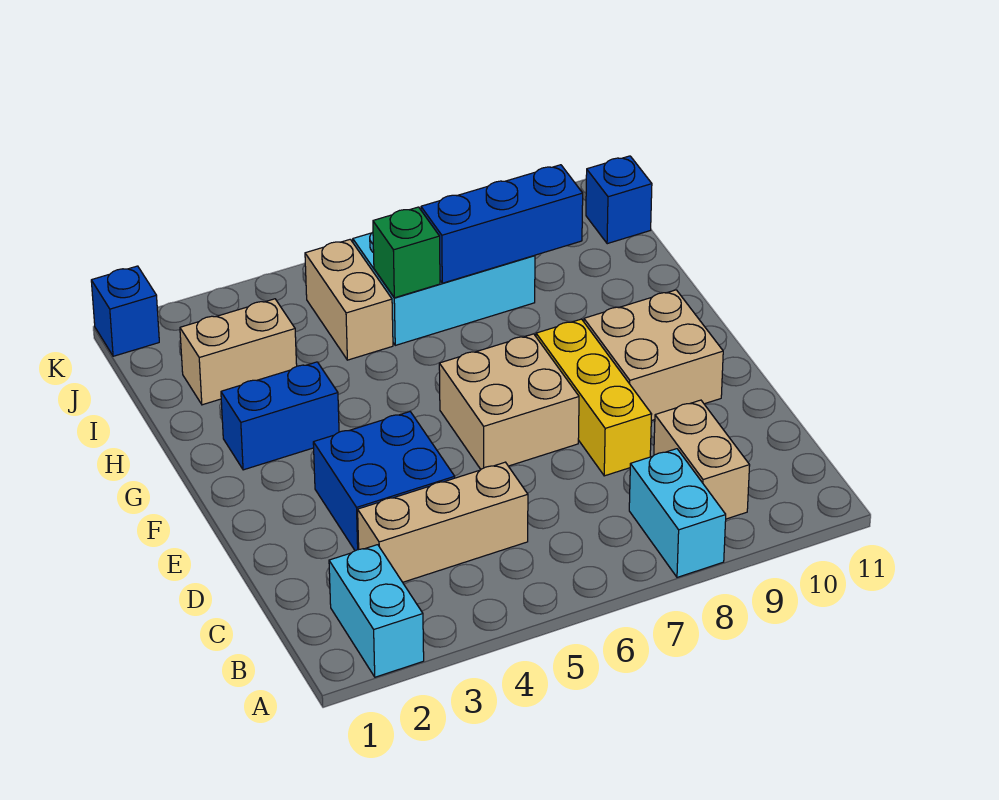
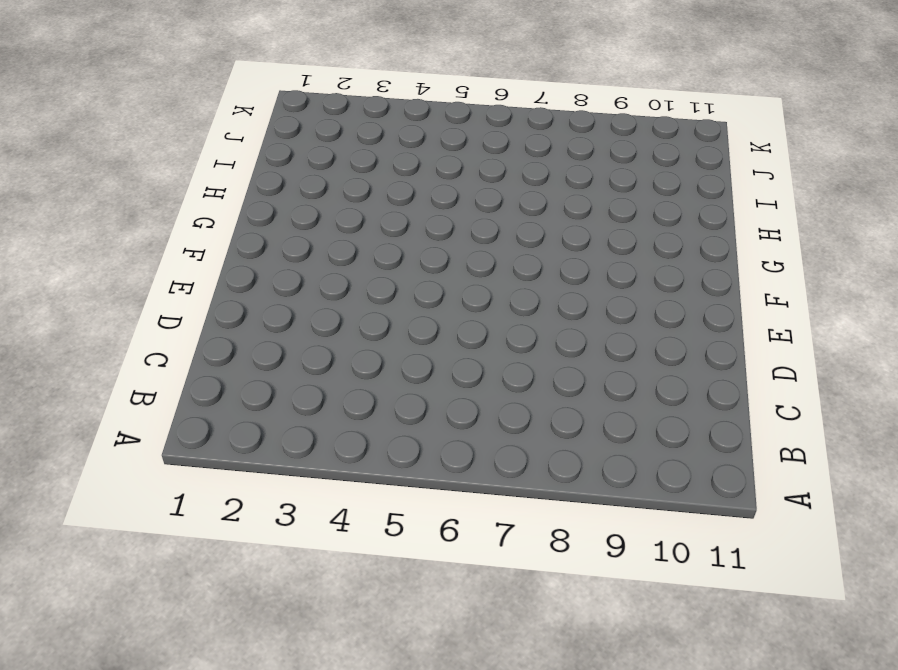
none -> cyan 1x2 brick [329,545,424,677]
none -> cyan 1x2 brick [629,449,726,577]
none -> tan 1x2 brick [654,400,750,519]

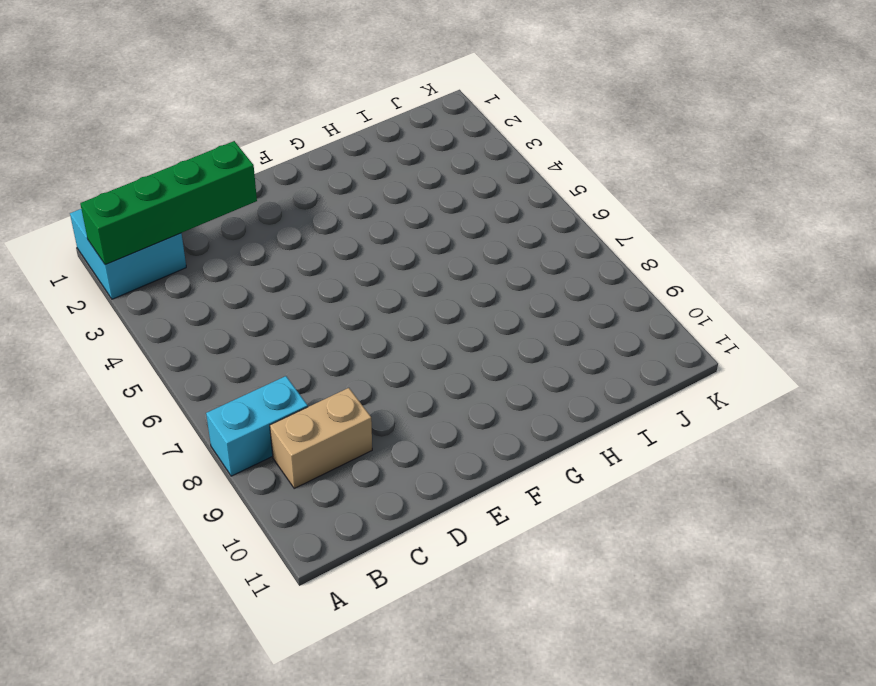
cyan 2x2 brick [70,209,186,299] -> cyan 1x2 brick [329,545,424,677]
green 1x4 brick [80,141,257,265] -> none
none -> tan 1x3 brick [358,462,528,582]
none -> blue 2x2 brick [313,412,455,551]
none -> yellow 1x3 brick [536,319,652,476]

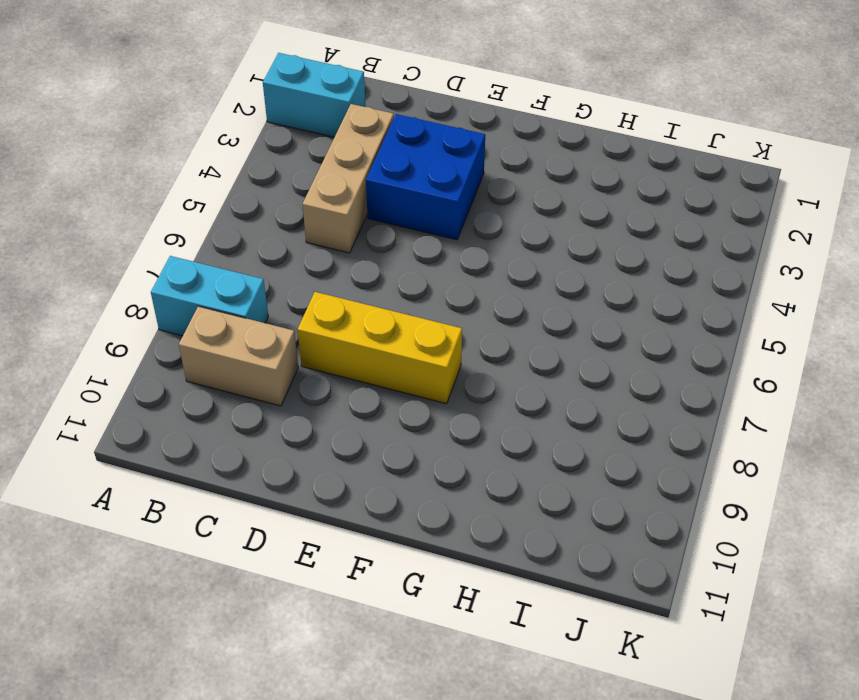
none -> tan 2x2 brick [439,334,579,469]
none -> tan 2x2 brick [584,290,723,421]
none -> blue 1x2 brick [221,362,339,470]

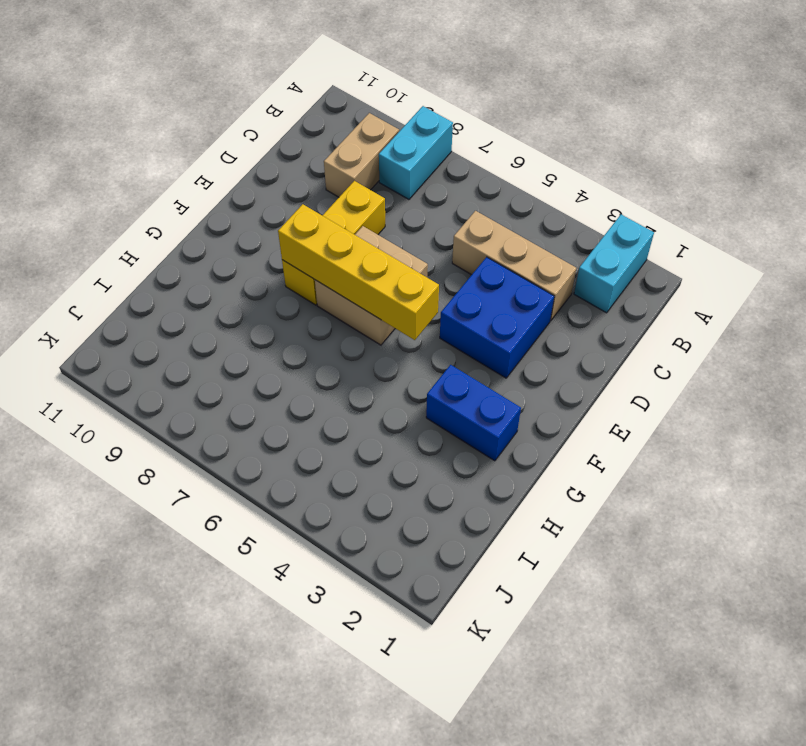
yellow 1x4 brick [278,204,439,340] -> none
none -> tan 2x2 brick [584,290,723,421]
none -> tan 1x2 brick [180,299,297,405]
none -> tan 1x2 brick [305,239,393,360]

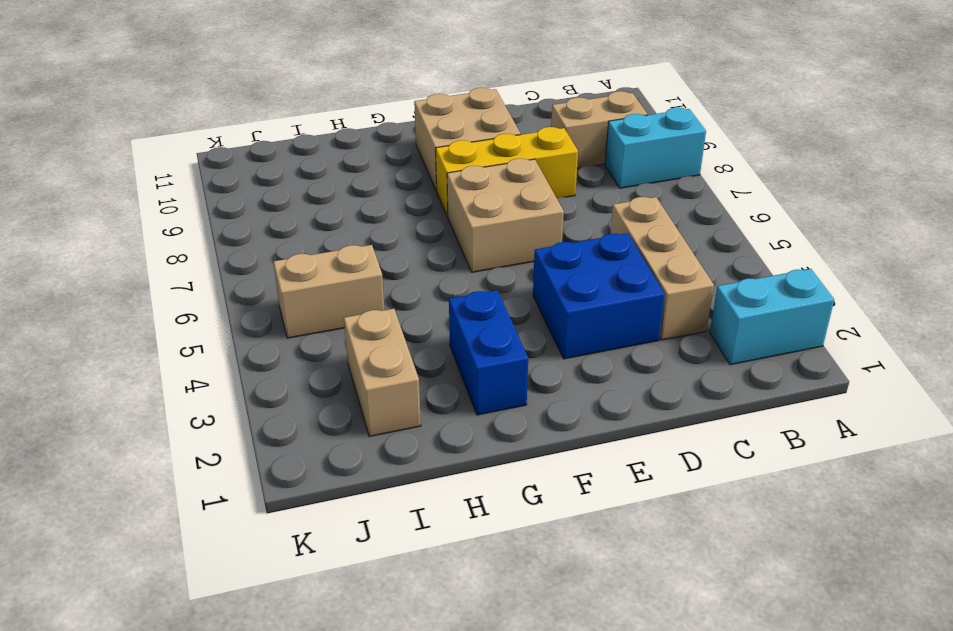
none -> cyan 2x3 brick [353,232,535,345]
none -> blue 1x1 brick [586,156,652,244]
none -> blue 1x1 brick [91,266,159,356]

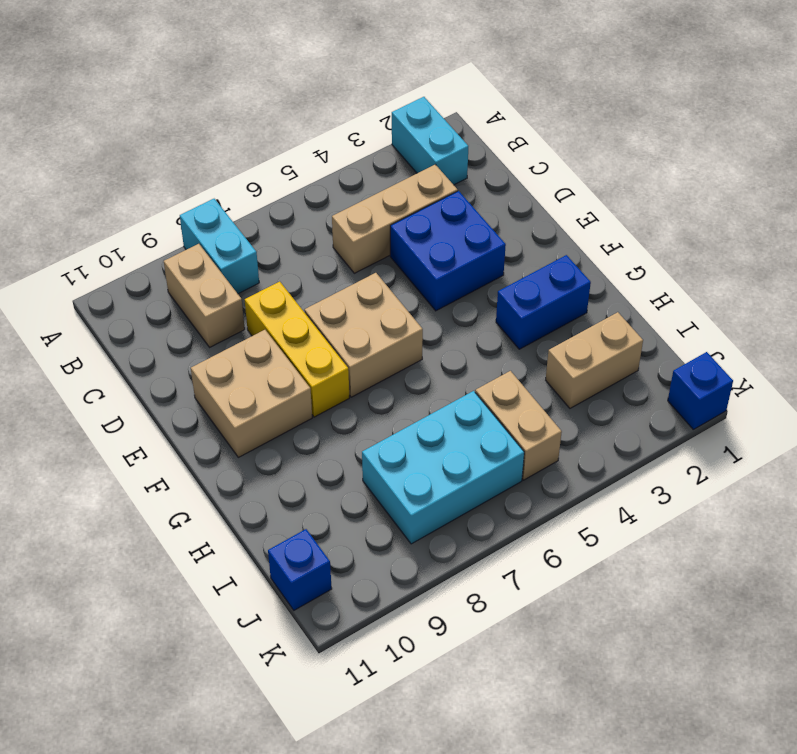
none -> green 1x1 brick [373,207,440,298]
none -> blue 1x3 brick [421,165,583,283]

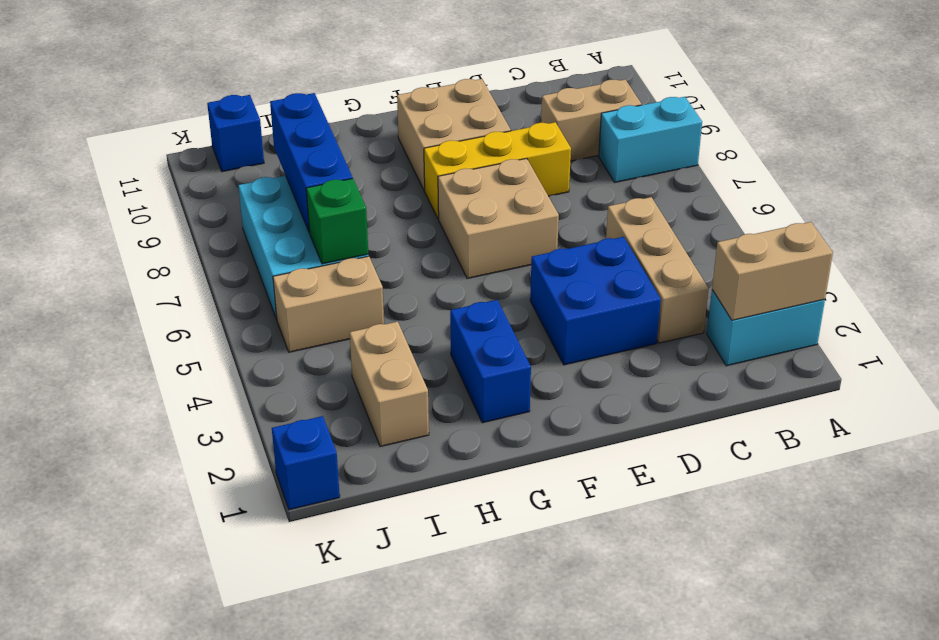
tan 1x2 brick [712,222,833,320] -> none

